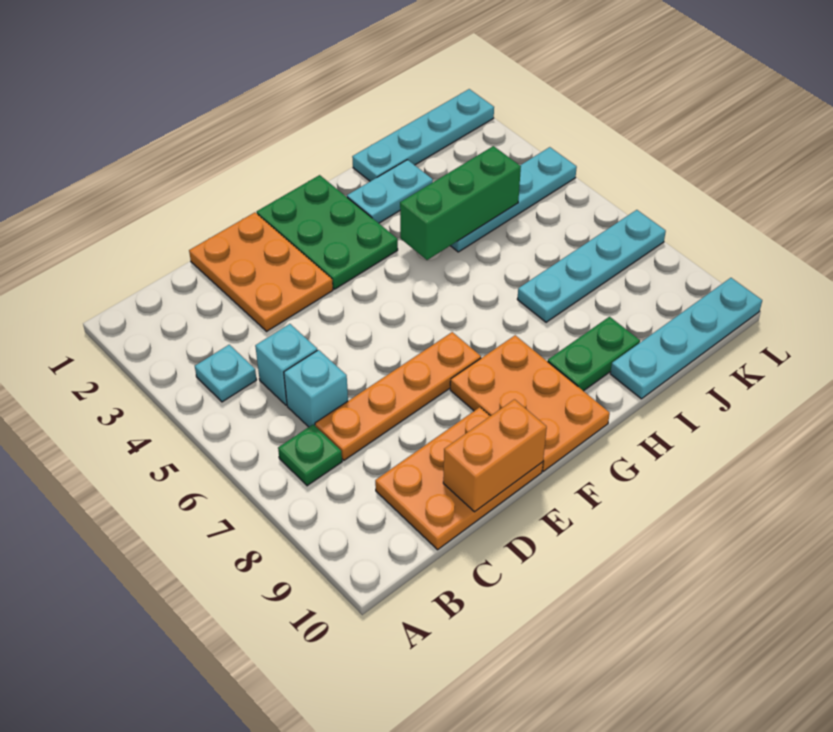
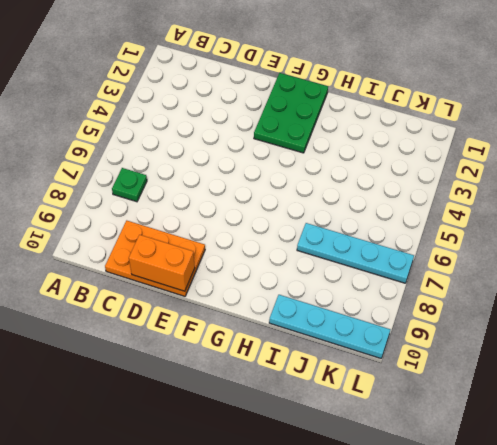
none -> cyan 1x1 plate [195,345,256,402]
none -> cyan 1x1 brick [255,324,317,405]
none -> cyan 1x1 brick [284,350,348,427]

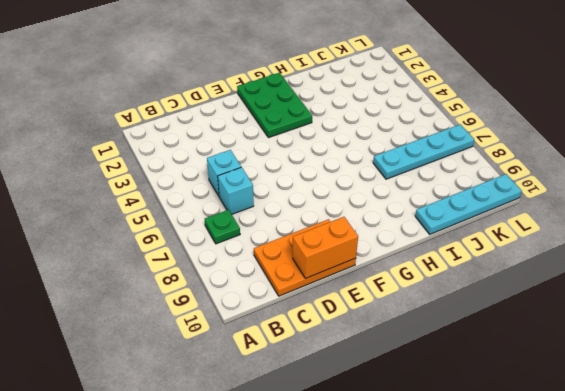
none -> cyan 1x1 plate [195,345,256,402]
none -> orange 1x4 plate [315,332,481,460]
none -> orange 2x3 plate [189,212,333,331]

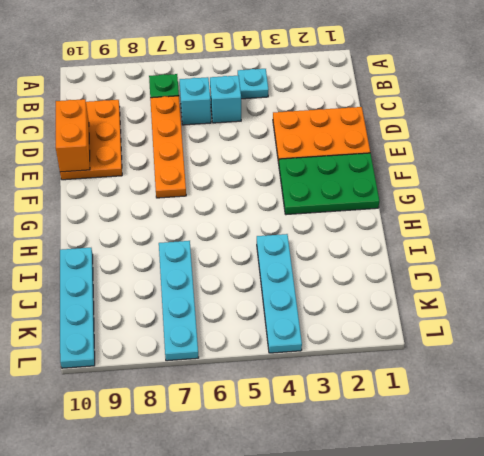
none -> orange 2x3 plate [450,335,610,471]
none -> cyan 1x2 plate [347,160,433,223]
none -> green 1x2 plate [548,317,640,391]

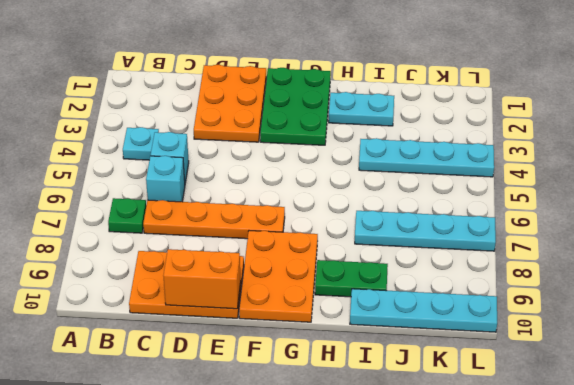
none -> cyan 1x4 plate [352,89,494,181]
none -> green 1x3 brick [400,146,521,260]

